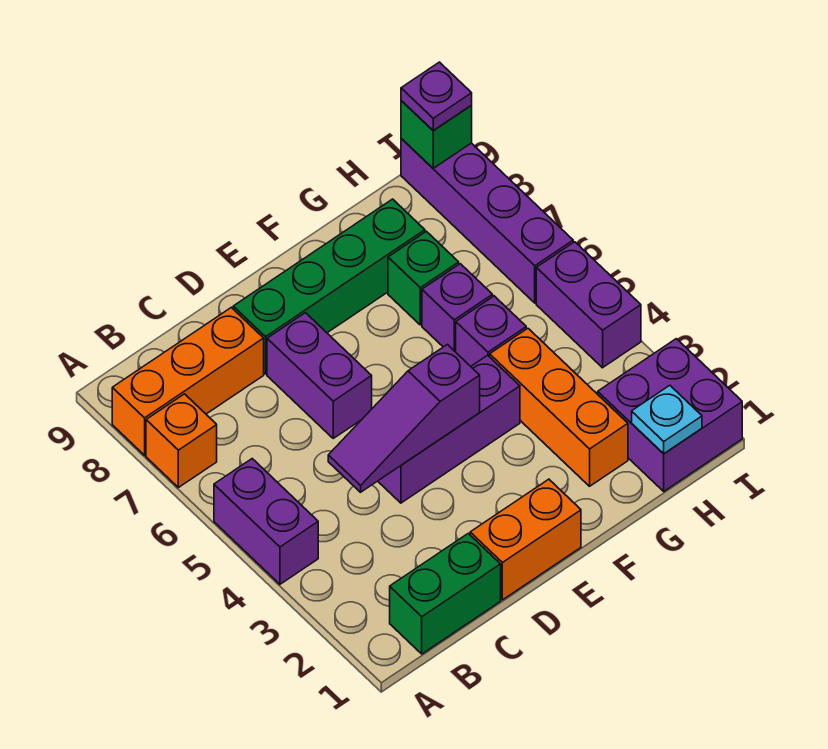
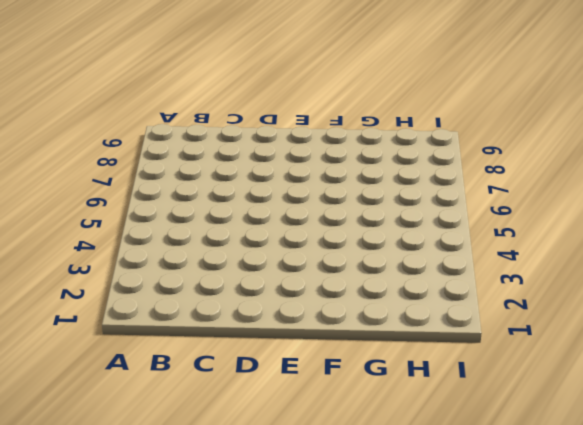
none -> purple 1x2 brick [214,459,318,584]
none -> orange 1x1 brick [146,394,217,488]
none -> orange 1x3 brick [112,307,264,455]

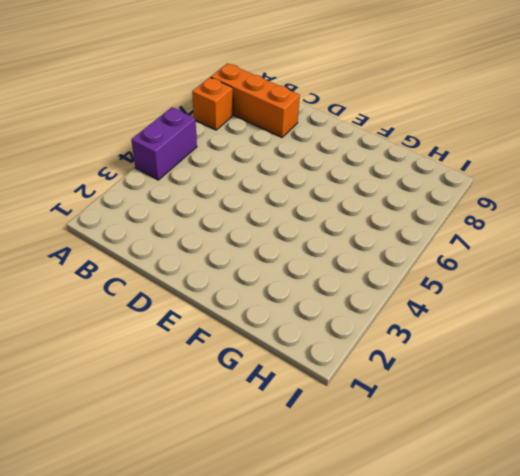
none -> green 1x2 brick [390,533,501,654]
none -> orange 1x2 brick [470,479,581,600]
none -> purple 1x3 brick [378,355,520,503]

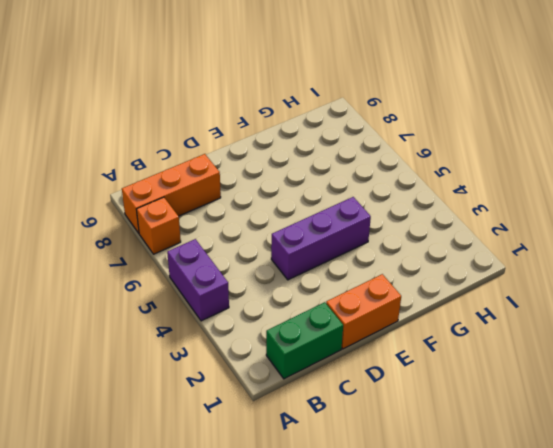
none -> purple 1x2 brick [267,313,372,438]
none -> green 1x4 brick [233,199,425,374]
none -> orange 1x3 brick [490,328,628,486]

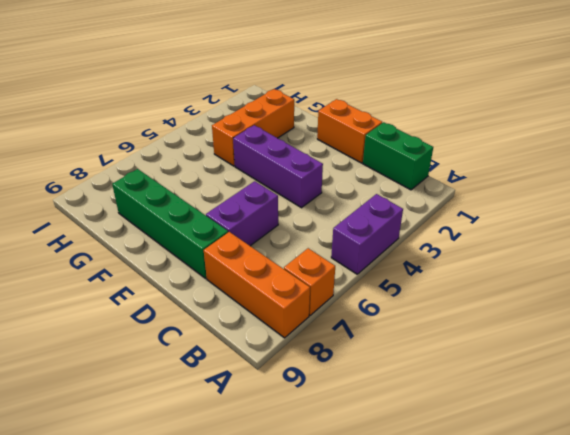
none -> purple 1x1 brick [456,296,526,366]
none -> purple 1x1 brick [422,264,493,352]
none -> green 1x1 brick [388,231,459,325]

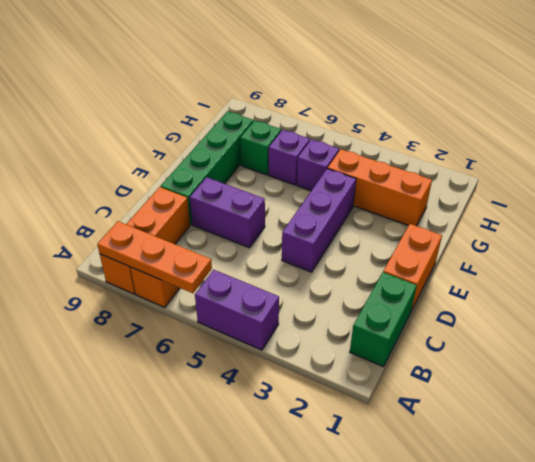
orange 1x3 plate [97,221,212,293] -> none
none -> purple 2x2 brick [598,339,742,491]
none -> purple 1x2 brick [536,242,641,368]
none -> purple 1x4 brick [401,139,573,303]

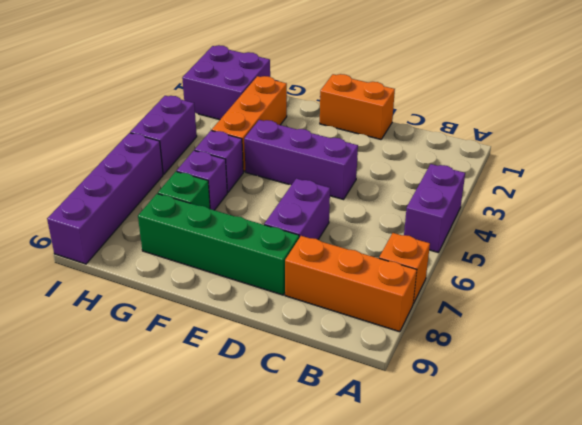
none -> green 1x2 brick [390,533,501,654]
none -> purple 1x3 slope [328,345,480,492]
none -> cyan 1x1 plate [632,385,702,454]

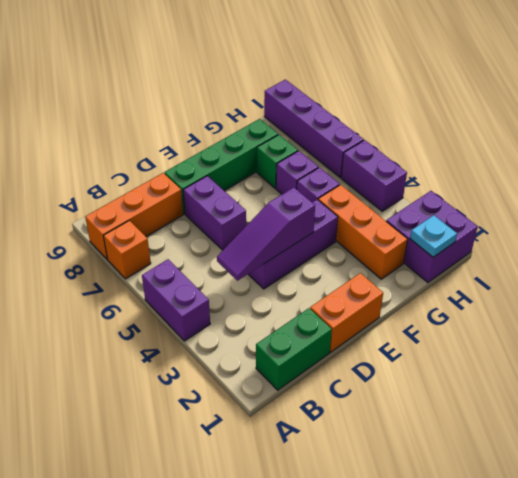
none -> green 1x1 brick [401,101,472,168]
none -> purple 1x1 plate [401,62,472,131]

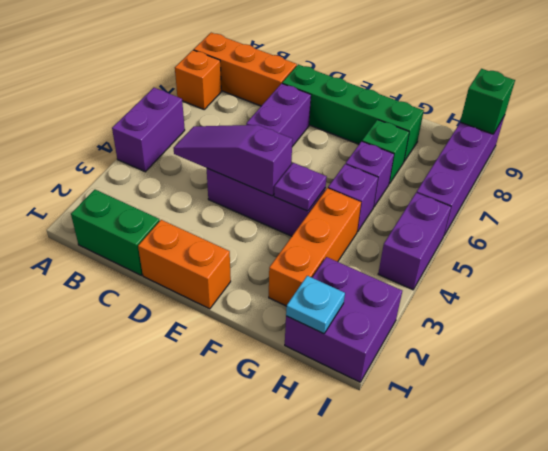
purple 1x1 plate [274,163,326,211] -> purple 1x1 plate moved to [401,62,472,131]

